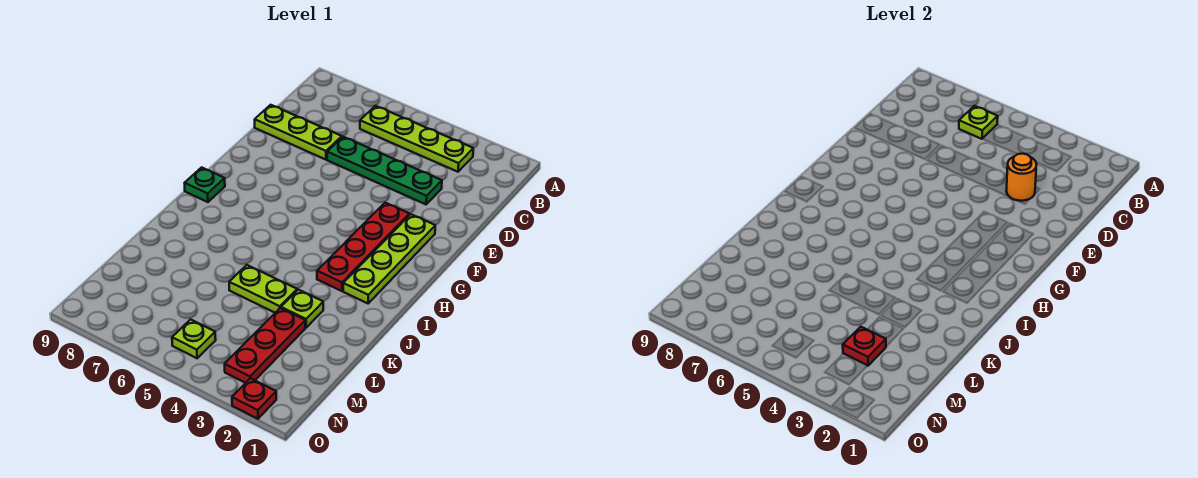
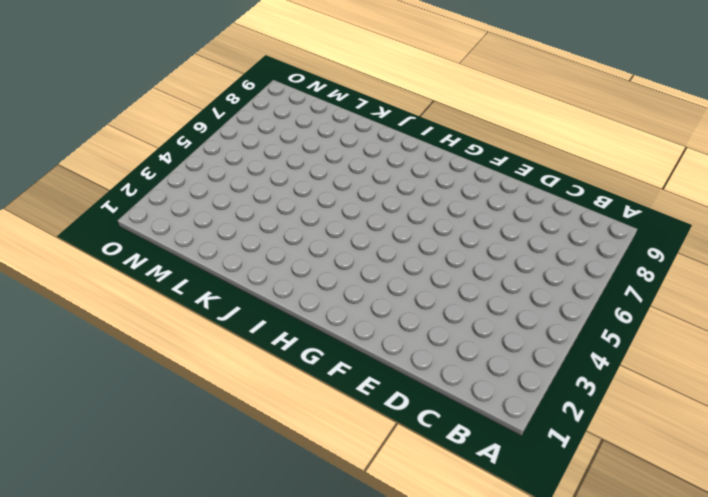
none -> lime 1x4 plate [360,106,473,172]
none -> green 1x4 plate [327,137,442,204]
none -> lime 1x3 plate [255,105,342,160]

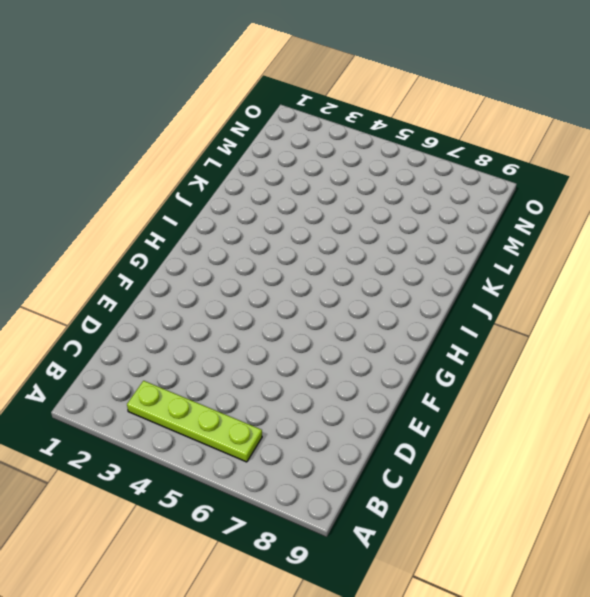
none -> green 1x4 plate [327,137,442,204]
none -> lime 1x3 plate [255,105,342,160]
none -> lime 1x4 plate [343,214,435,303]

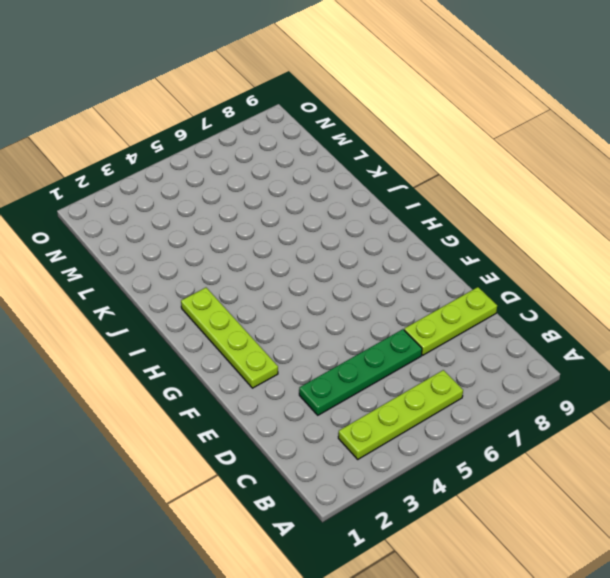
none -> red 1x4 plate [317,203,409,291]
none -> green 1x1 plate [185,167,225,202]
none -> lime 1x1 plate [281,290,323,328]

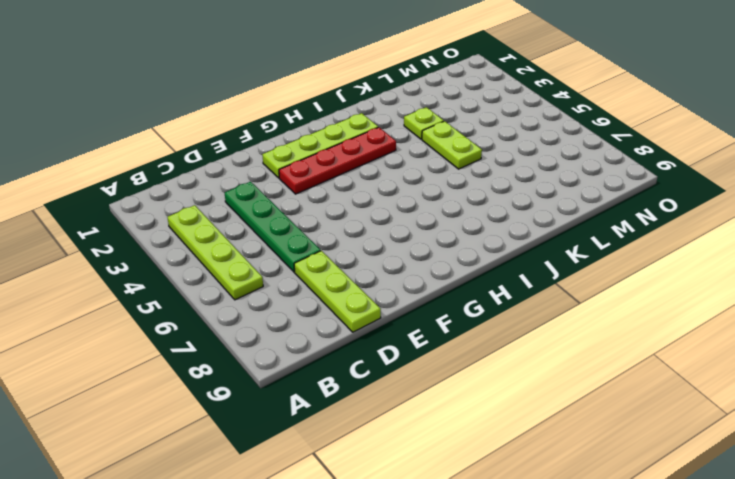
none -> green 1x1 plate [185,167,225,202]
none -> red 1x3 plate [225,308,305,383]
none -> lime 1x1 plate [172,319,216,358]

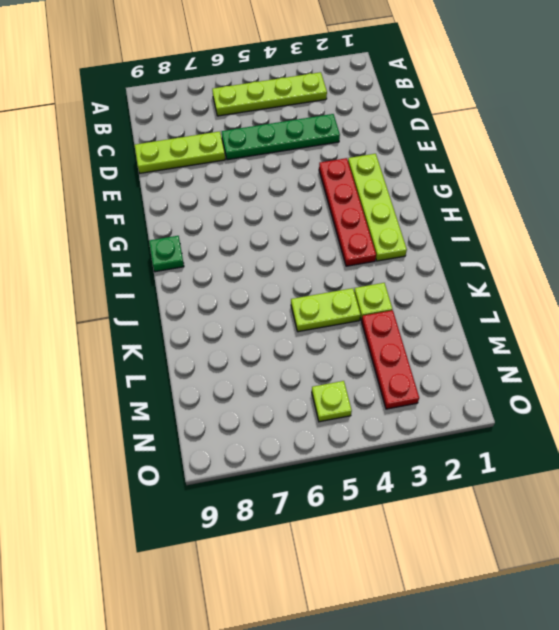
none -> red 1x1 plate [232,378,276,419]
none -> lime 1x1 plate [959,106,998,139]
none -> orange 1x1 round brick [1006,154,1036,201]

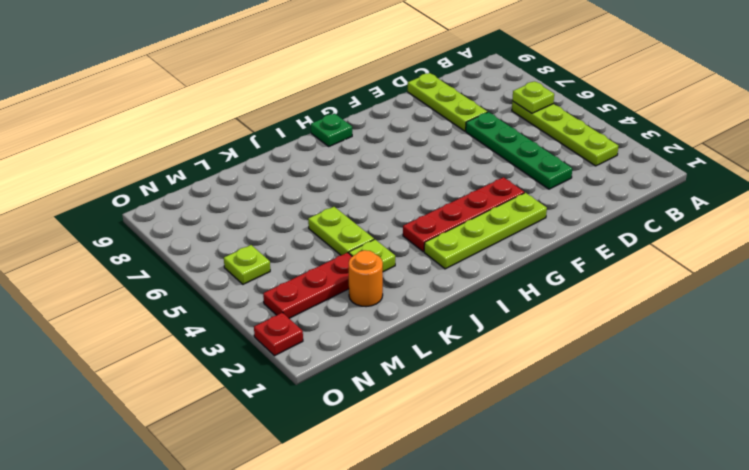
orange 1x1 round brick [349,250,383,307] -> orange 1x1 round brick moved to [1006,154,1036,201]
none -> red 1x1 plate [843,327,886,366]

